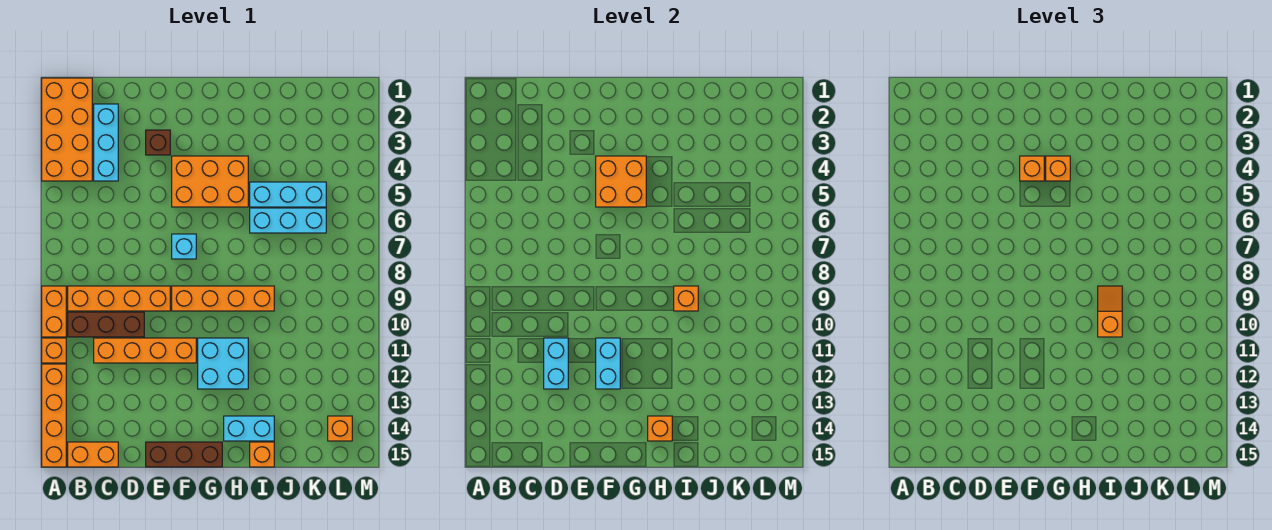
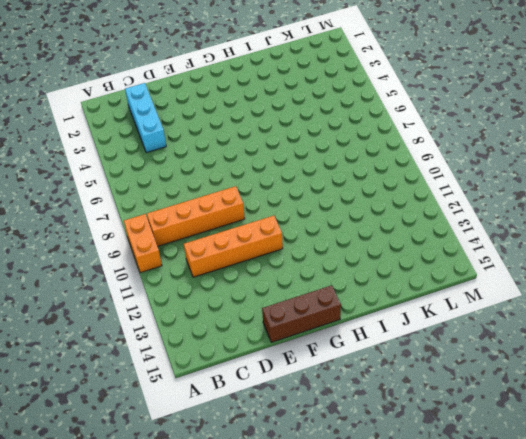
none -> orange 2x4 brick [42,78,92,181]
none -> orange 1x1 brick [42,338,66,363]
none -> orange 1x4 brick [42,364,66,467]

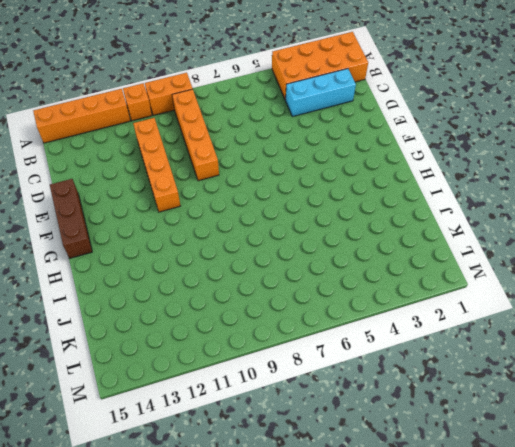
none -> brown 1x3 brick [68,312,144,337]
none -> orange 1x2 brick [68,442,118,467]
none -> brown 1x1 brick [146,130,170,155]

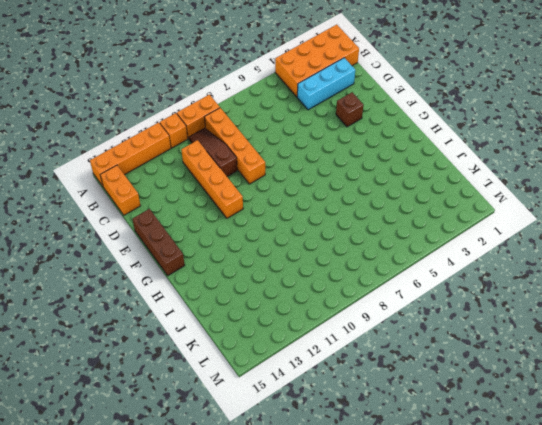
brown 1x3 slope [189,128,237,176] -> brown 1x3 brick [68,312,144,337]
none -> orange 2x3 brick [172,156,248,207]
none -> cyan 1x1 brick [172,234,196,259]
none -> orange 1x4 brick [172,286,274,311]

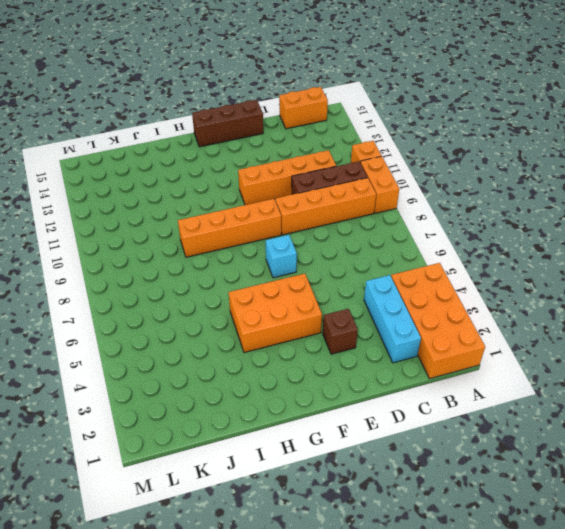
none -> orange 1x4 brick [42,364,66,467]
none -> cyan 2x2 brick [198,338,248,389]
none -> cyan 1x2 brick [224,416,274,441]

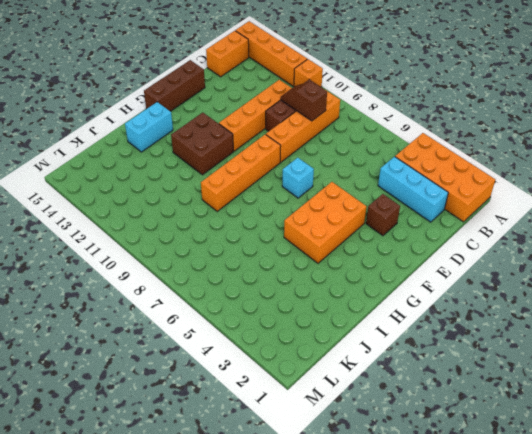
brown 1x2 slope [281,81,327,121] -> none
brown 2x2 brick [171,113,233,175] -> cyan 2x2 brick [198,338,248,389]
none -> orange 1x2 brick [42,286,66,337]
none -> cyan 1x3 brick [250,182,326,207]
none -> cyan 1x3 brick [250,208,326,233]

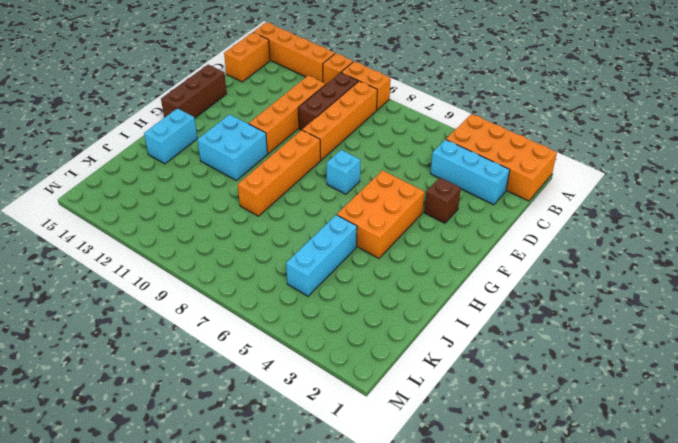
none -> cyan 1x3 brick [250,208,326,233]
none -> orange 1x1 brick [250,442,274,467]
none -> orange 1x1 brick [328,416,352,441]

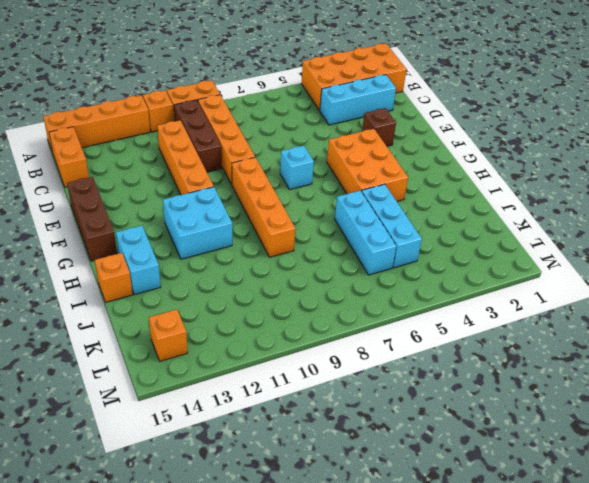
none -> cyan 1x2 brick [544,338,568,389]
none -> orange 2x2 brick [596,156,646,207]
none -> cyan 1x2 brick [596,338,620,389]

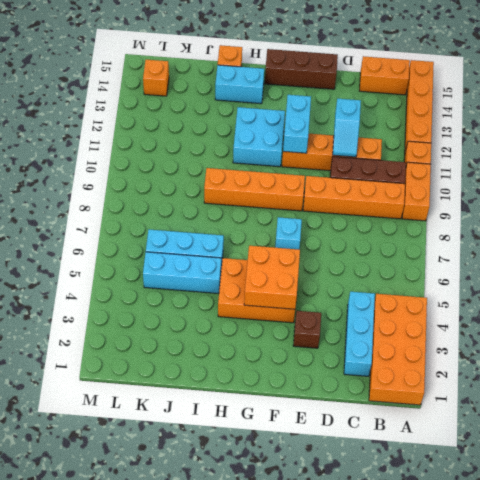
cyan 1x2 slope [333,98,361,157] -> cyan 1x2 brick [544,338,568,389]
none -> orange 1x1 brick [648,416,672,441]
none -> orange 1x1 brick [674,286,698,311]
none -> orange 1x1 brick [1020,156,1044,181]

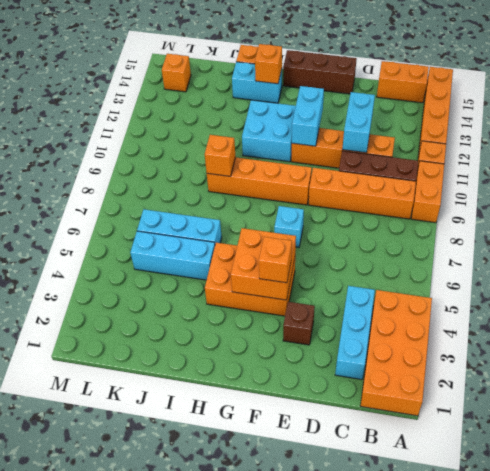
none -> orange 1x1 brick [1046,156,1070,181]
none -> orange 1x2 slope [1098,286,1122,337]

